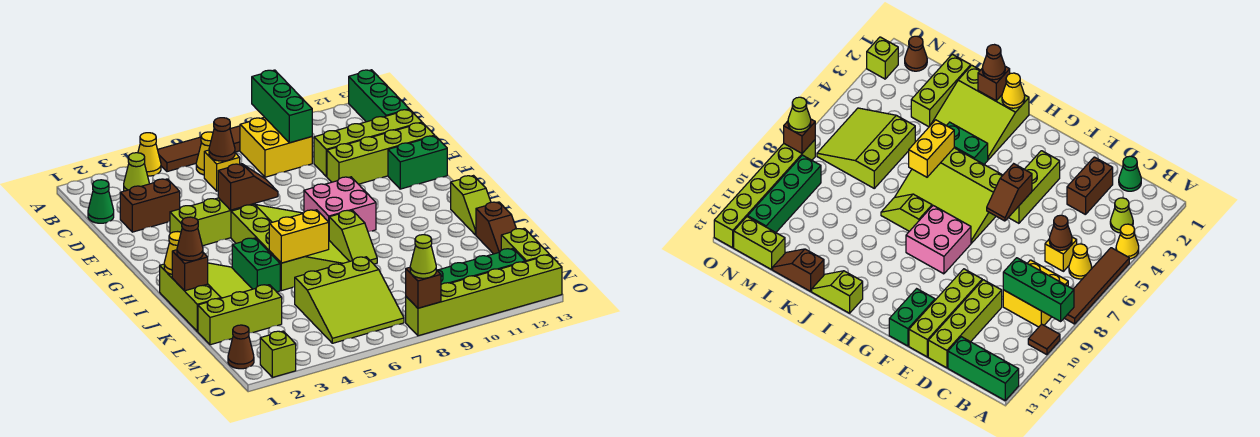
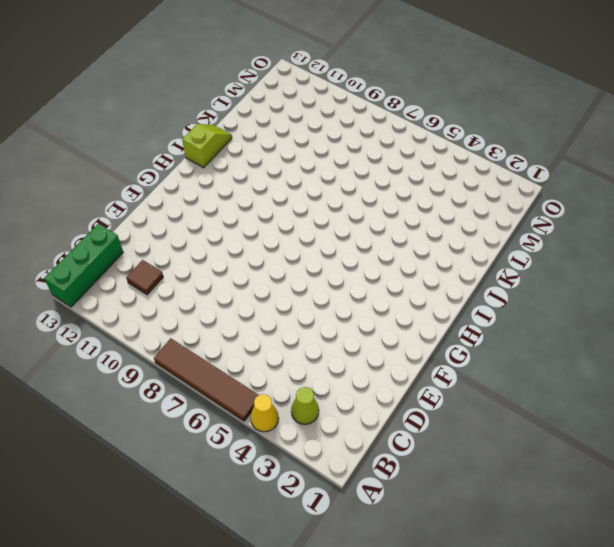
brown 1x1 tile [126,260,163,295] -> brown 1x1 tile moved to [1028,324,1060,355]
none -> yellow 1x1 cone [196,132,213,175]
none -> yellow 2x2 brick [240,117,312,177]
none -> green 1x1 cone [88,180,114,223]
none -> yellow 1x1 brick [204,150,240,191]

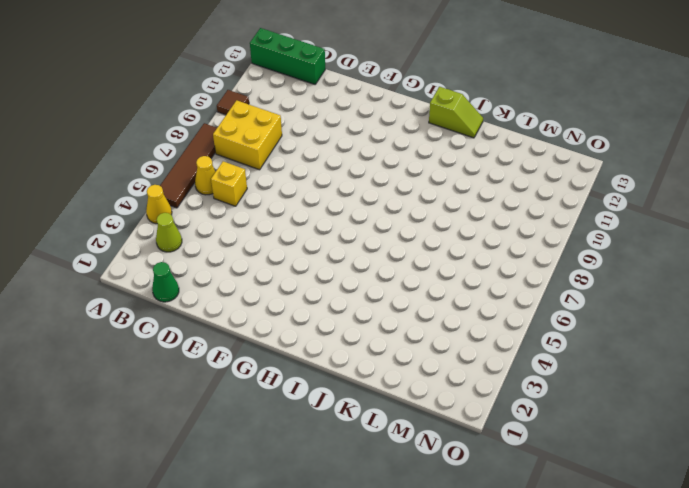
none -> brown 1x2 brick [120,179,180,232]
none -> lime 1x4 brick [314,109,422,177]
none -> lime 1x4 brick [327,123,435,184]
none -> lime 1x3 brick [170,198,254,246]

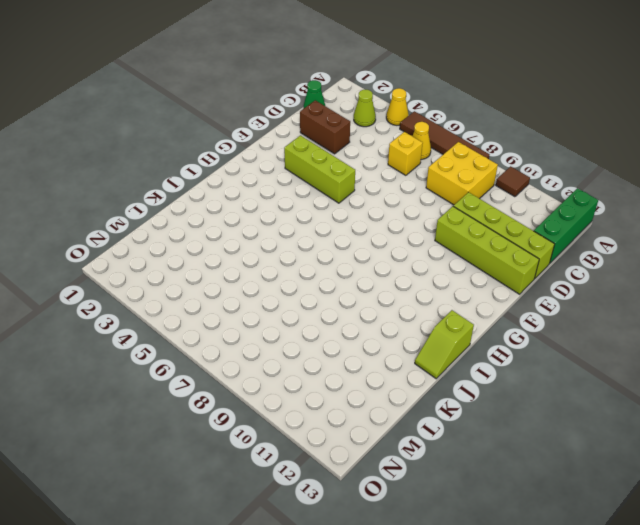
none -> green 1x2 brick [388,136,447,189]
none -> lime 3x4 slope [231,204,349,291]
none -> pink 2x2 brick [304,177,376,231]
none -> lime 3x3 slope [160,263,252,331]

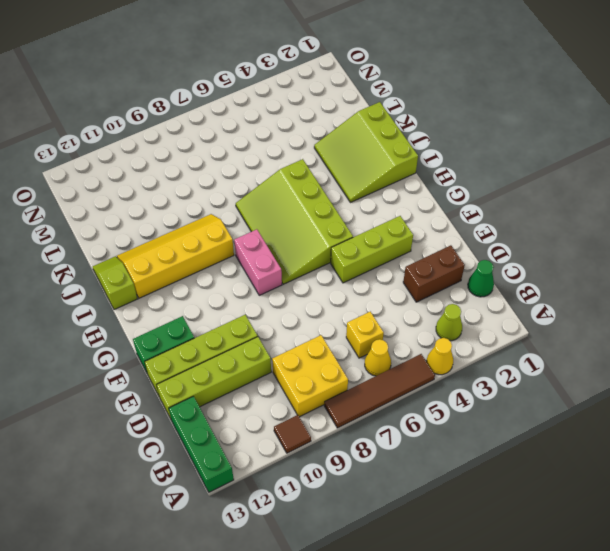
pink 1x2 brick [234,229,282,295] -> pink 2x2 brick [304,177,376,231]
yellow 2x4 slope [117,214,234,298] -> none
none -> green 1x2 brick [232,238,280,292]
none -> lime 1x2 slope [329,210,377,264]
none -> brown 1x2 slope [476,202,516,254]
none -> lime 1x3 brick [198,285,282,345]

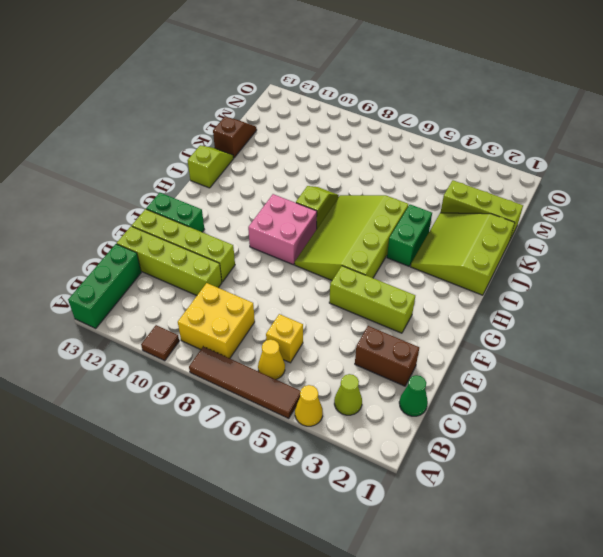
none -> lime 3x3 slope [295,257,404,343]
none -> lime 1x2 brick [501,228,549,262]
none -> brown 1x1 cone [228,325,254,369]
none -> green 1x4 brick [437,249,525,284]

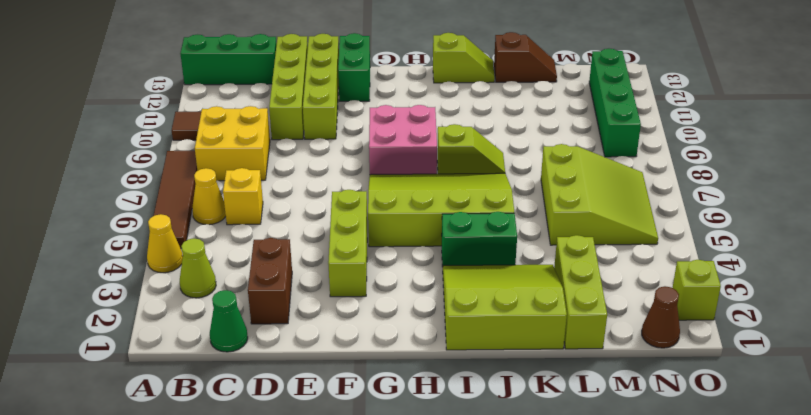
none -> lime 1x2 brick [501,228,549,262]
none -> lime 1x6 brick [406,255,562,336]
none -> green 1x3 brick [252,70,312,143]
none -> brown 1x1 cone [209,118,235,161]

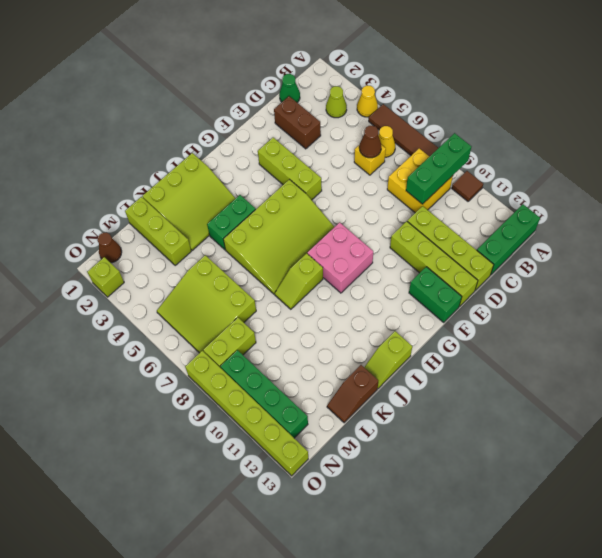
lime 1x2 brick [203,318,256,368] -> lime 1x2 brick moved to [501,228,549,262]
none -> brown 1x2 slope [218,164,278,210]
none -> yellow 1x1 cone [164,232,181,274]
none -> brown 1x1 brick [172,250,208,291]
none -> yellow 1x2 brick [269,210,329,263]

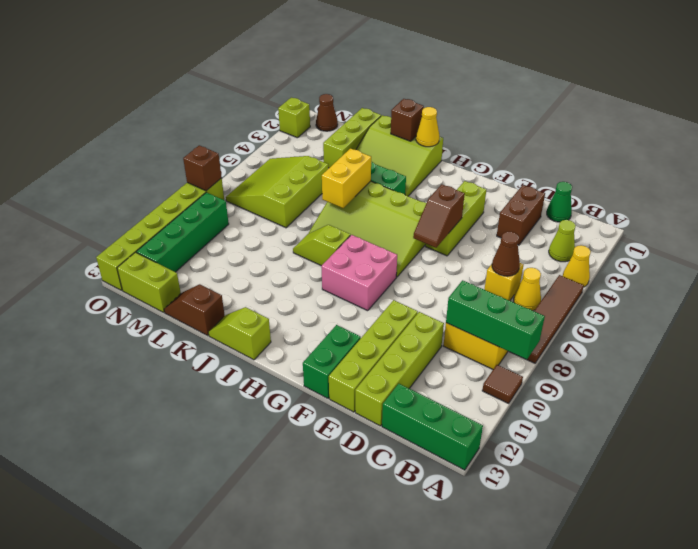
none -> brown 1x1 cone [177,217,203,261]
none -> lime 1x1 cone [410,235,436,278]

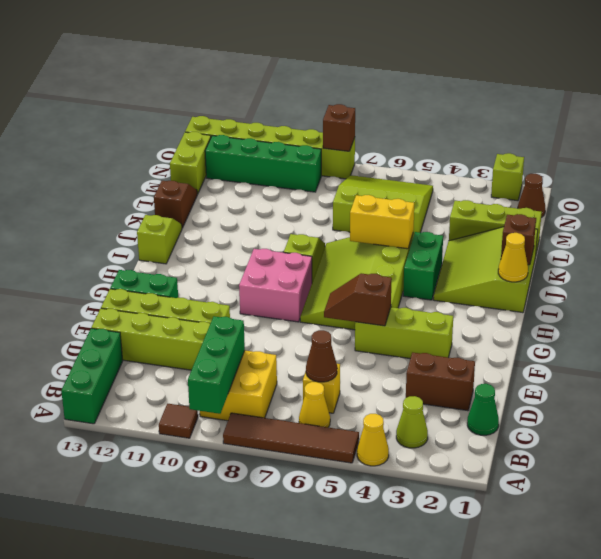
none -> brown 1x1 cone [177,217,203,261]
none -> lime 1x1 cone [410,235,436,278]

